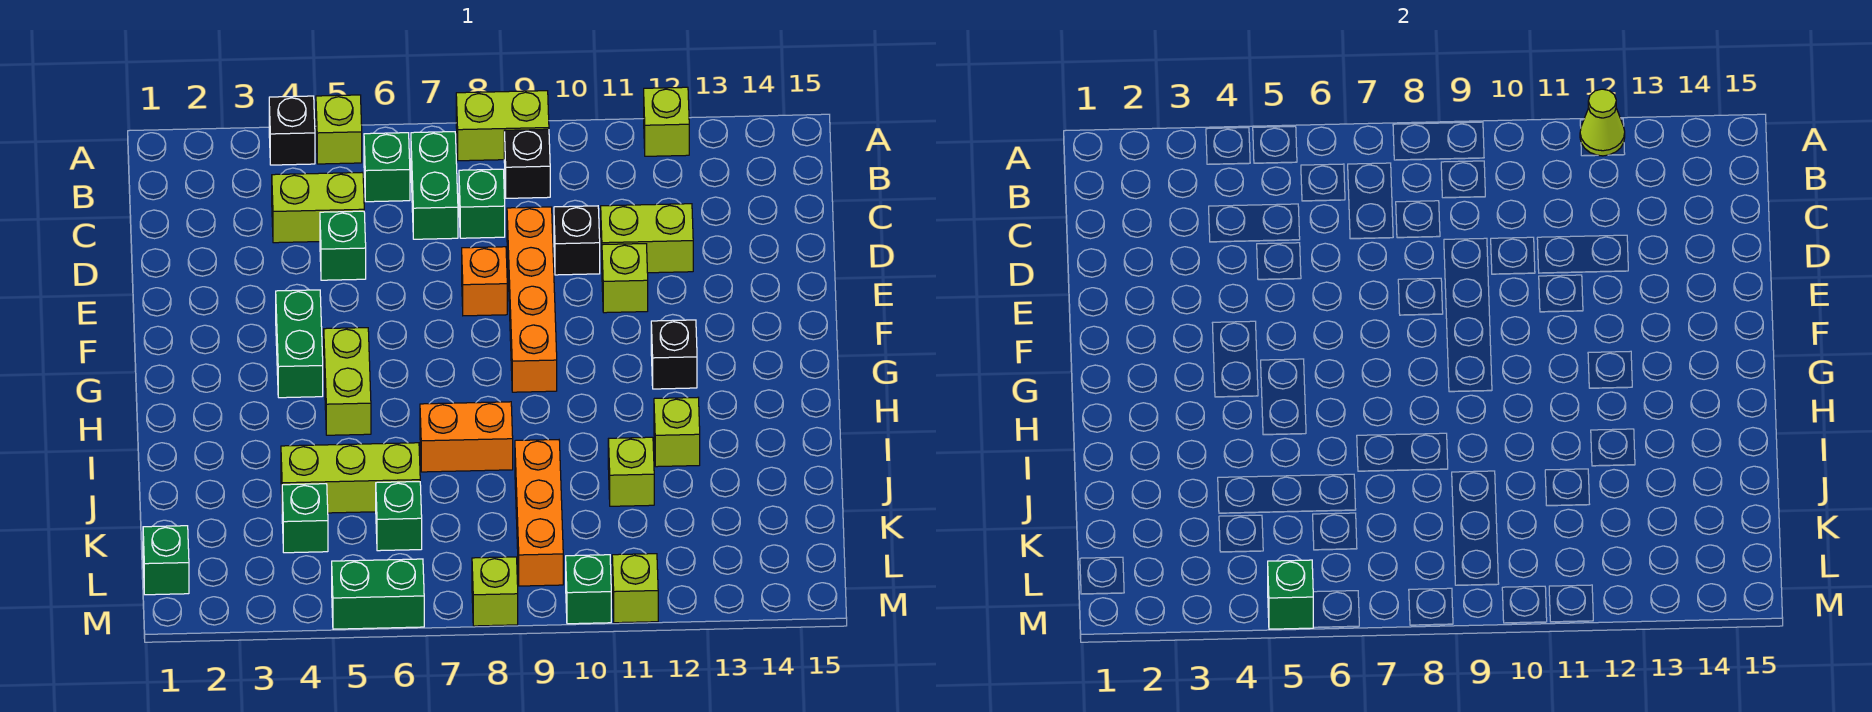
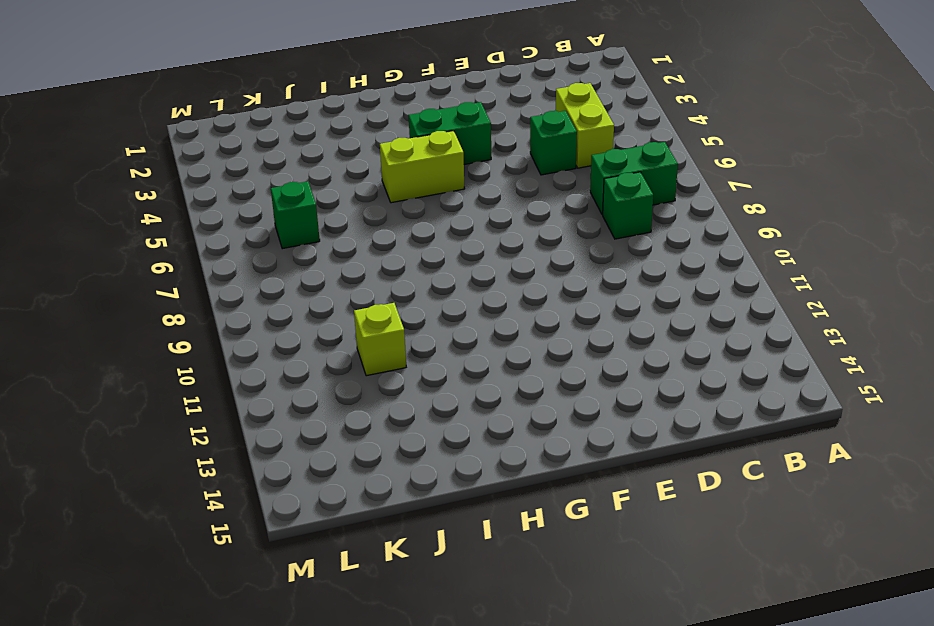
none -> black 1x1 brick [269,96,315,165]
none -> lime 1x1 brick [316,95,362,164]
none -> lime 1x2 brick [456,91,549,161]
none -> lime 1x1 brick [644,87,689,156]

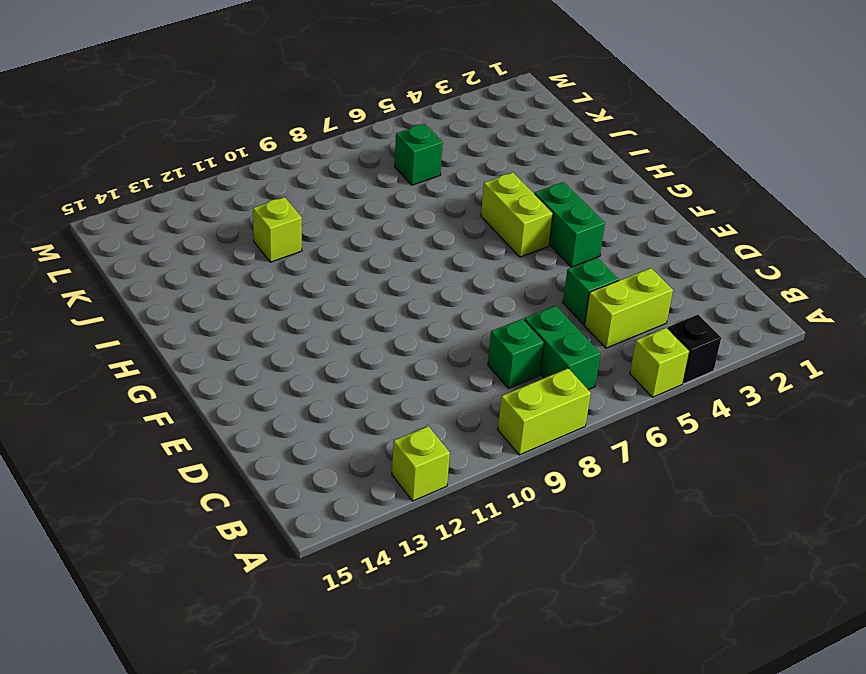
none -> green 1x1 brick [364,133,410,202]
none -> black 1x1 brick [504,129,550,198]
none -> orange 1x4 brick [507,207,557,392]
none -> black 1x1 brick [554,206,600,275]

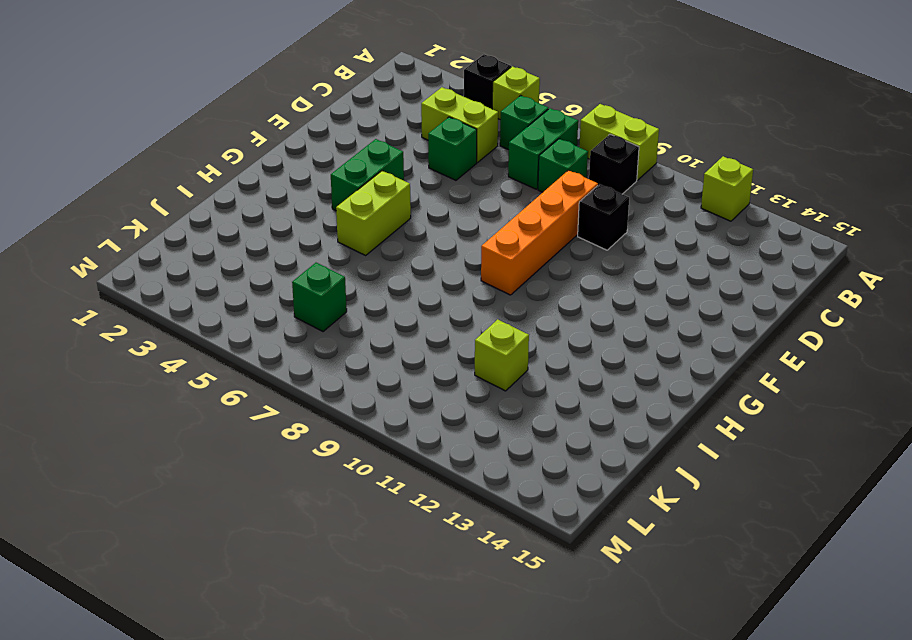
none -> lime 1x2 brick [601,204,693,273]
none -> orange 1x1 brick [462,247,507,316]
none -> lime 1x1 brick [602,244,648,313]
none -> black 1x1 brick [651,320,697,389]

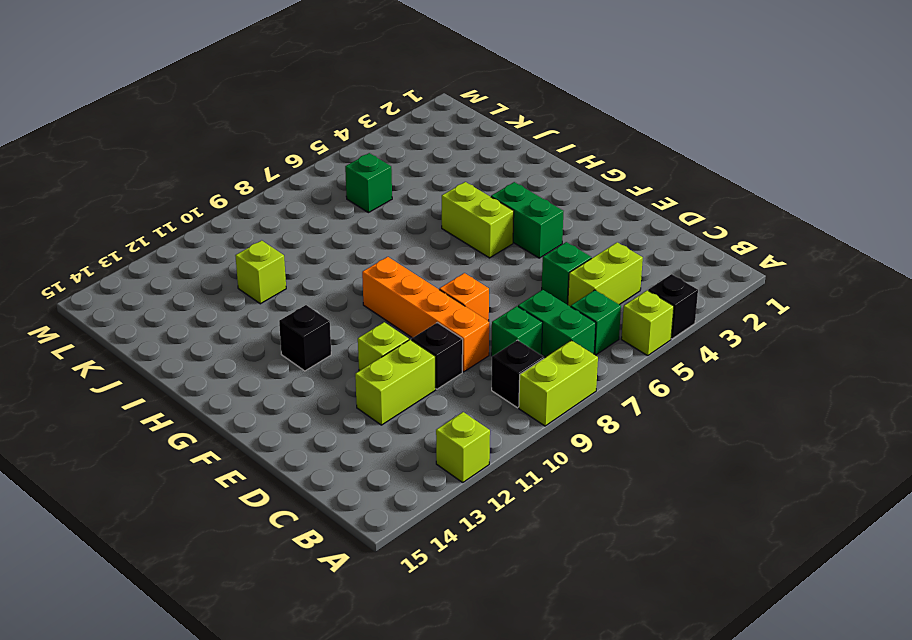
none -> orange 1x2 brick [420,402,513,472]
none -> lime 1x1 brick [654,398,700,467]
none -> lime 1x3 brick [281,443,420,513]
none -> orange 1x3 brick [515,440,563,586]

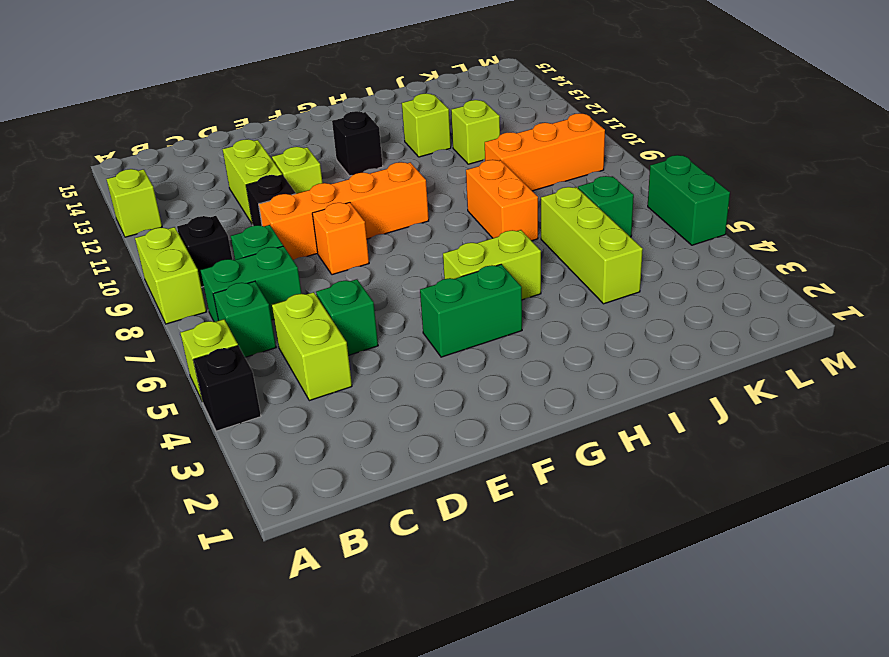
none -> green 1x1 brick [282,484,328,553]
none -> green 1x1 brick [143,526,189,595]
none -> lime 1x1 brick [472,557,518,626]
none -> green 1x1 brick [566,555,611,624]

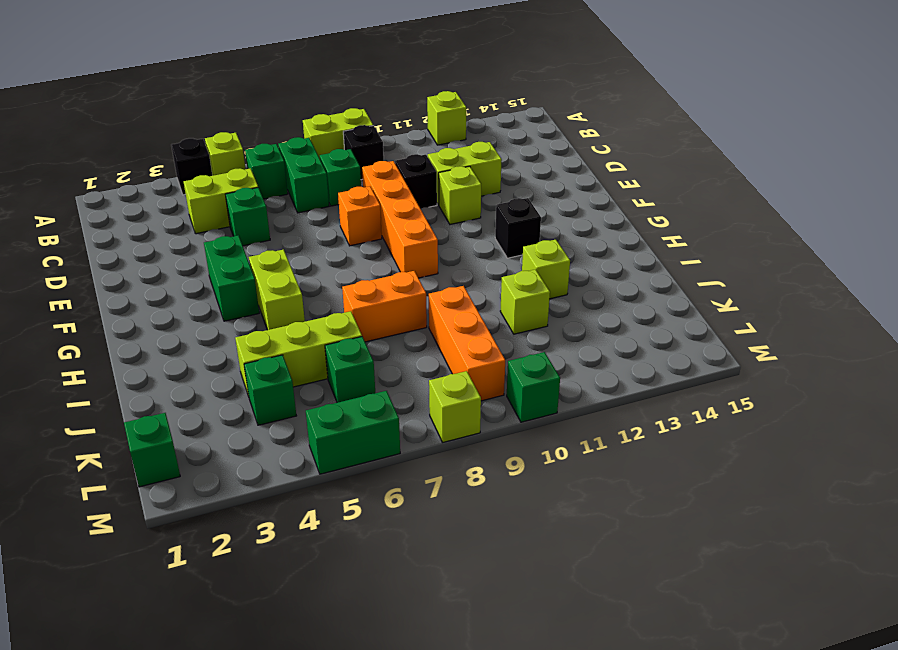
none -> lime 1x1 brick [612,554,658,623]
none -> lime 1x1 cone [1580,89,1625,156]
none -> green 1x1 brick [1268,560,1314,629]

